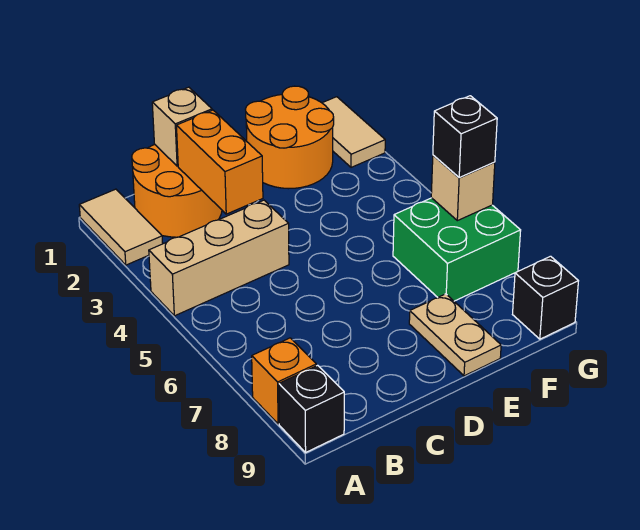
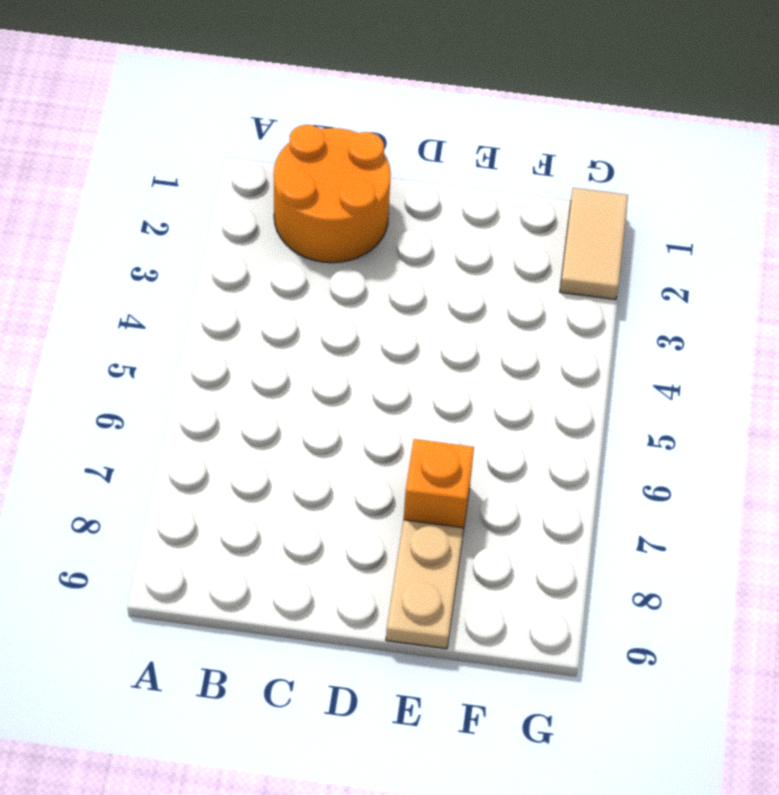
orange 1x1 brick [404,439,474,531] -> orange 1x1 brick moved to [252,338,316,424]
none -> tan 1x2 tile [79,189,163,265]
none -> tan 1x3 brick [149,200,289,316]
none -> black 1x1 brick [279,365,344,452]

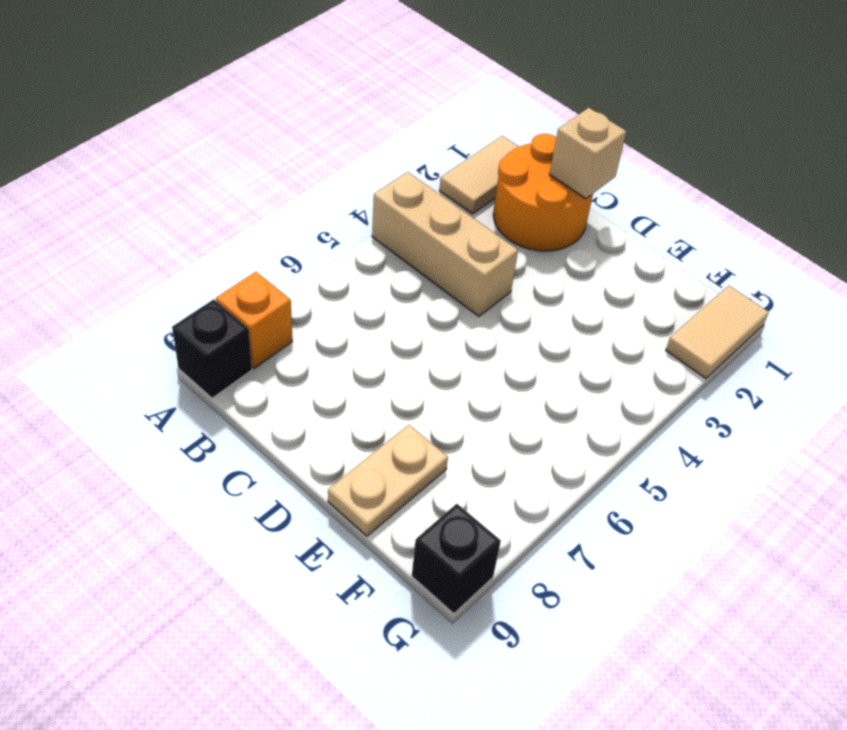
none -> orange 2x2 round brick [245,86,334,189]
none -> green 2x2 brick [393,198,521,301]
none -> orange 1x2 brick [176,110,263,214]

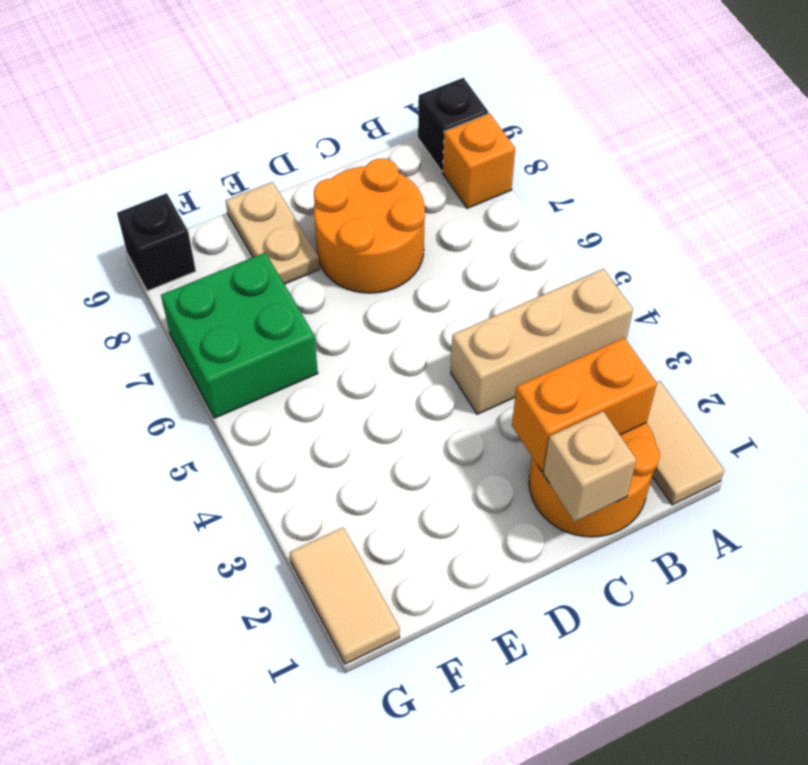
orange 1x2 brick [512,338,657,471] -> orange 1x2 brick turned to [176,110,263,214]
orange 2x2 round brick [314,158,425,293] -> orange 2x2 round brick moved to [245,86,334,189]
none -> tan 1x1 brick [431,155,495,221]
none -> black 1x1 brick [433,96,497,177]

